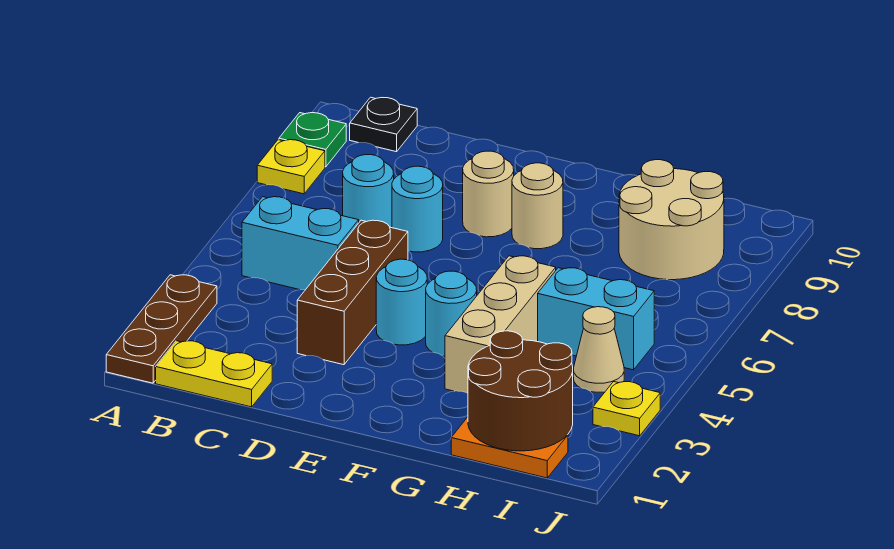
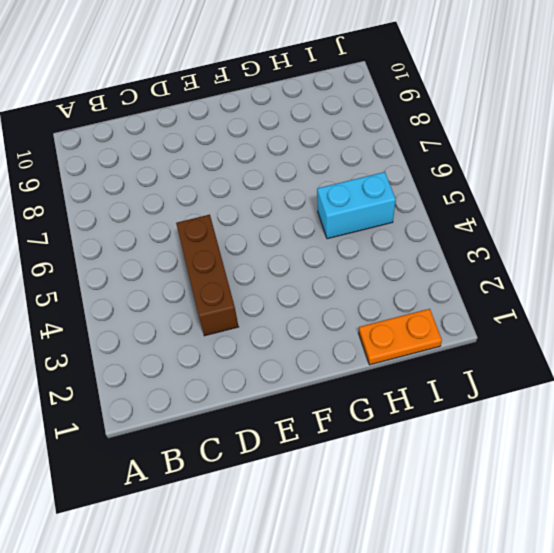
none -> brown 1x3 plate [106,275,217,383]
none -> yellow 1x1 plate [257,140,325,194]
none -> green 1x1 plate [279,113,346,167]

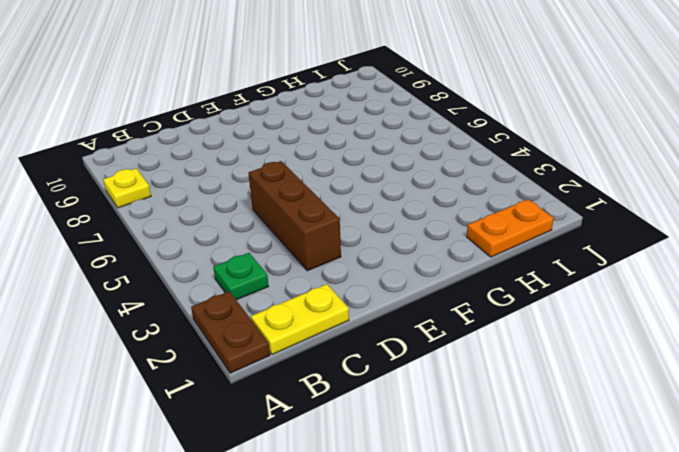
brown 1x2 plate [191,291,270,373] -> brown 1x3 plate [106,275,217,383]
green 1x1 plate [213,253,269,300] -> green 1x1 plate moved to [279,113,346,167]
none -> cyan 1x2 brick [242,197,359,290]
none -> black 1x1 plate [350,97,417,152]
none -> cyan 1x1 round brick [343,155,394,228]

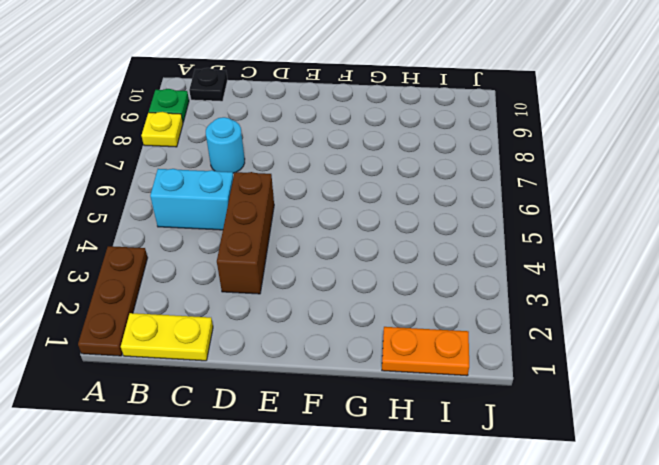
none -> cyan 1x1 round brick [392,166,443,252]
none -> cyan 1x1 round brick [376,259,427,345]
none -> tan 1x1 round brick [463,151,514,237]

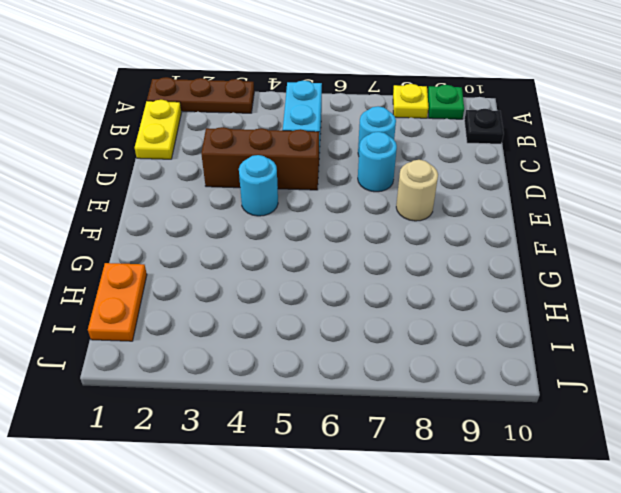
none -> cyan 1x1 round brick [426,271,477,356]
none -> tan 1x1 round brick [512,163,563,249]
none -> tan 1x3 brick [445,256,556,393]

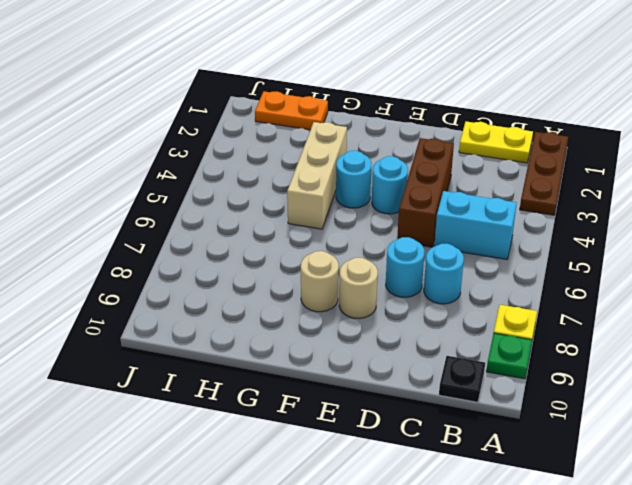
none -> cyan 1x2 brick [538,268,654,370]
none -> tan 2x2 round brick [619,160,724,280]
none -> tan 1x1 cone [573,307,624,392]

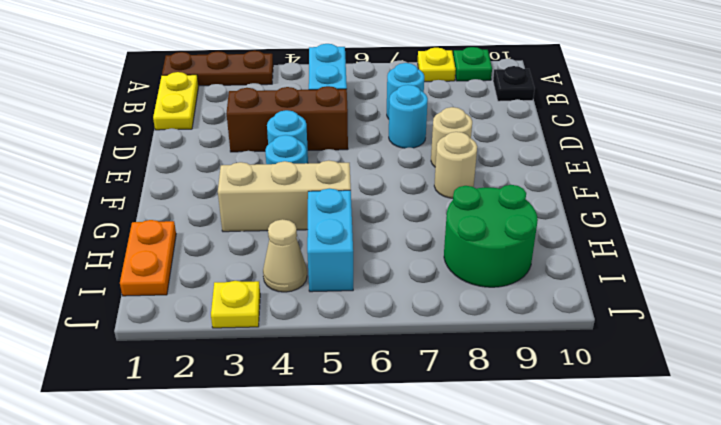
green 2x2 round brick [444,185,538,287] -> tan 2x2 round brick [619,160,724,280]
none -> brown 2x2 round brick [468,331,573,451]

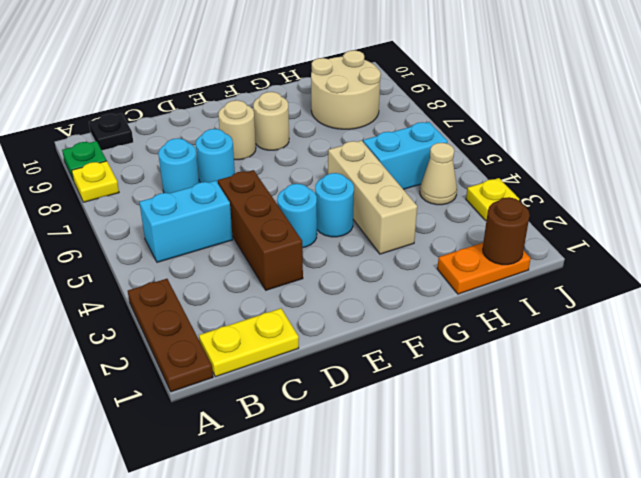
brown 1x1 round brick [483,197,530,265] -> brown 2x2 round brick [468,331,573,451]

